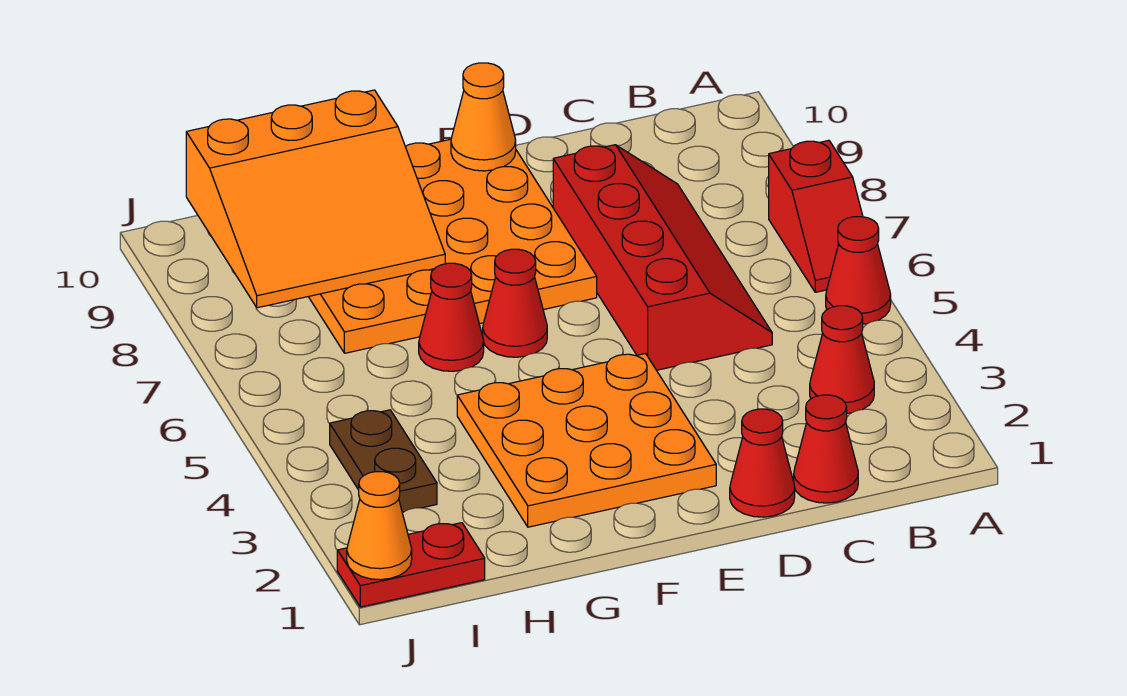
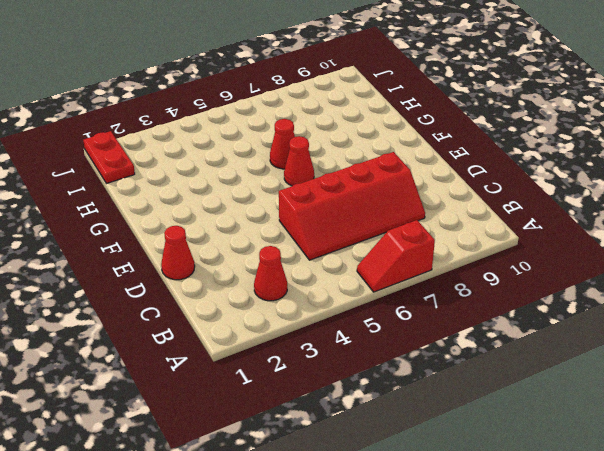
none -> red 1x1 cone [826,217,891,324]
none -> red 1x1 cone [794,395,858,503]
none -> orange 3x3 plate [457,354,716,527]

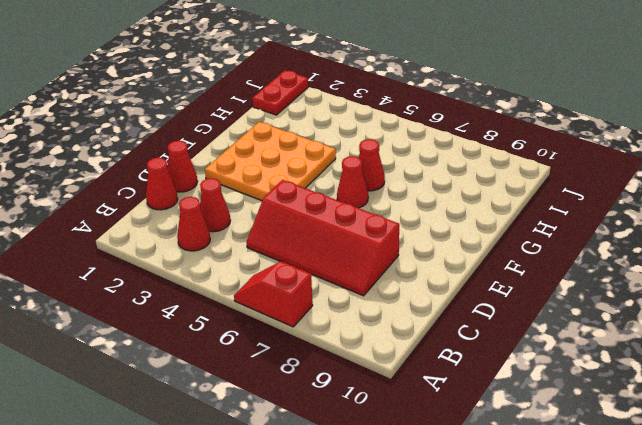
red 1x1 cone [200,178,231,232] -> red 1x1 cone moved to [826,217,891,324]
none -> orange 4x4 plate [309,139,597,353]
none -> brown 1x2 plate [330,410,437,512]
none -> orange 1x1 cone [451,63,516,171]

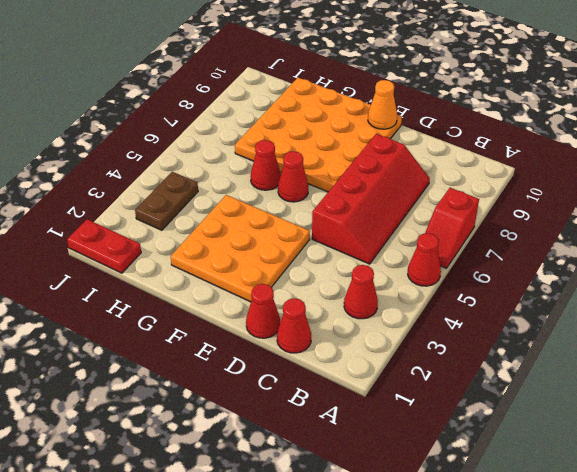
none -> orange 3x3 slope [186,90,445,308]
none -> orange 1x1 cone [347,472,412,580]

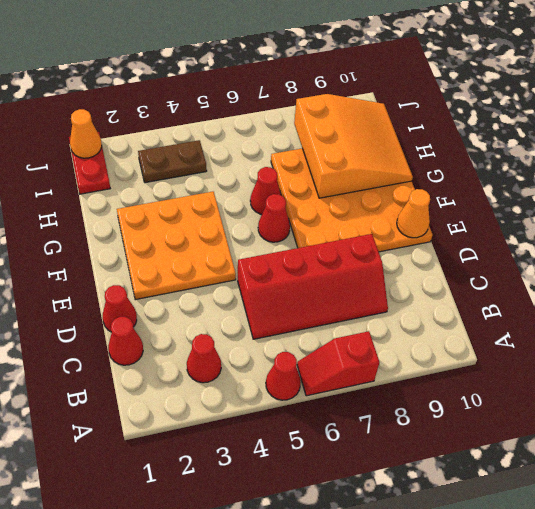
orange 3x3 slope [294,94,413,198] -> orange 3x3 slope turned to [186,90,445,308]

